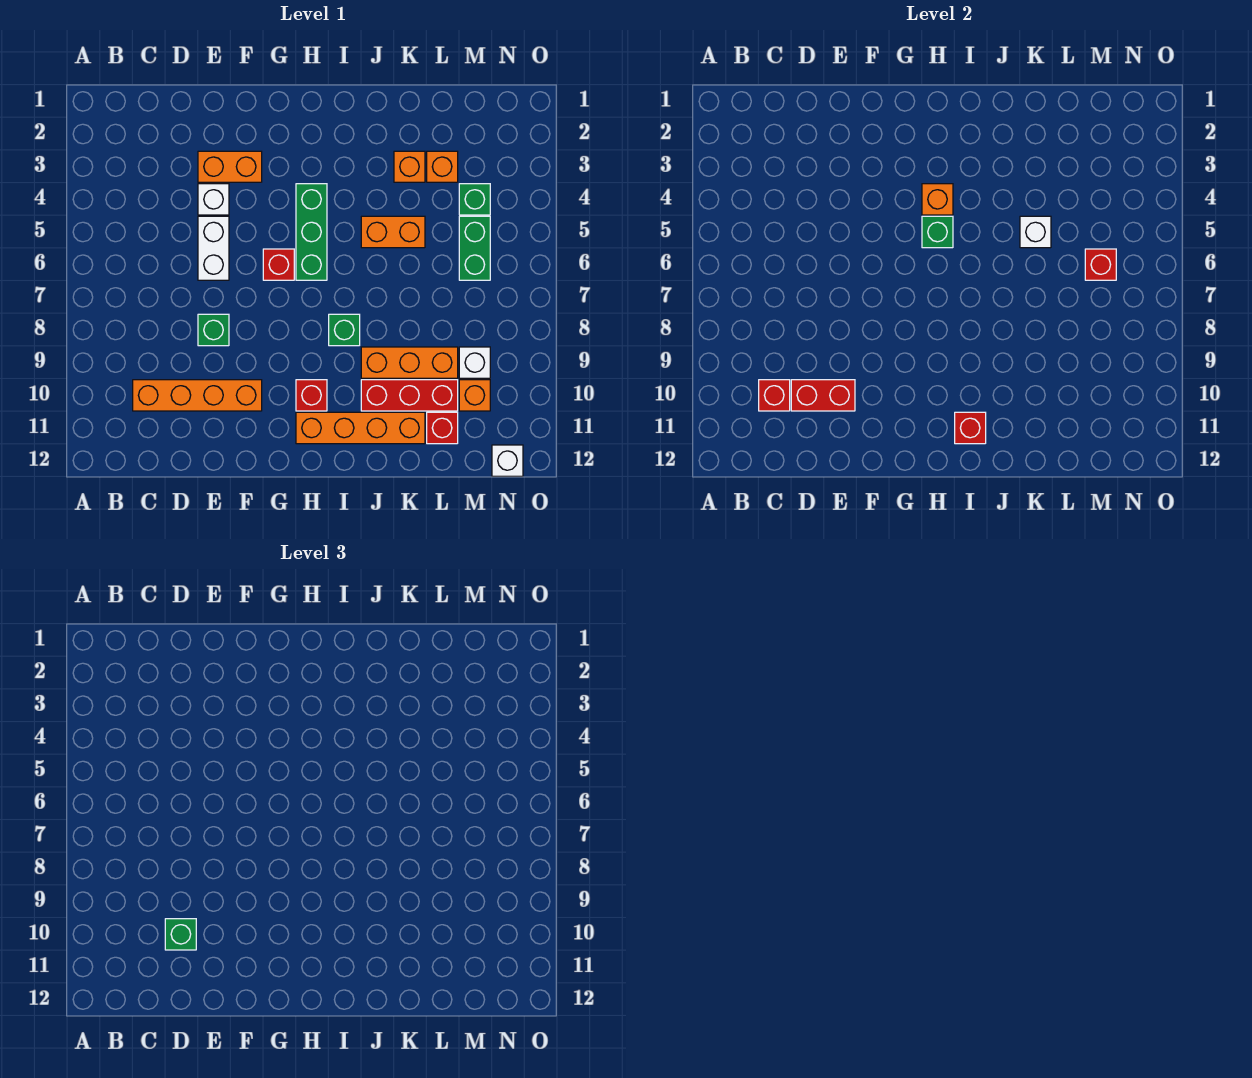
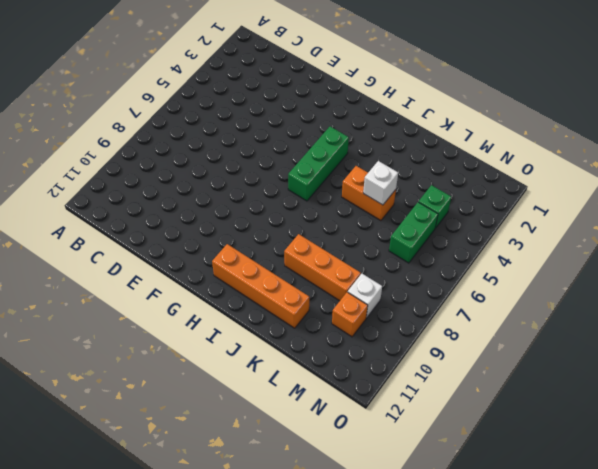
none -> orange 1x4 brick [133,380,262,411]
none -> orange 1x2 brick [198,151,262,182]
none -> white 1x1 brick [198,184,229,215]

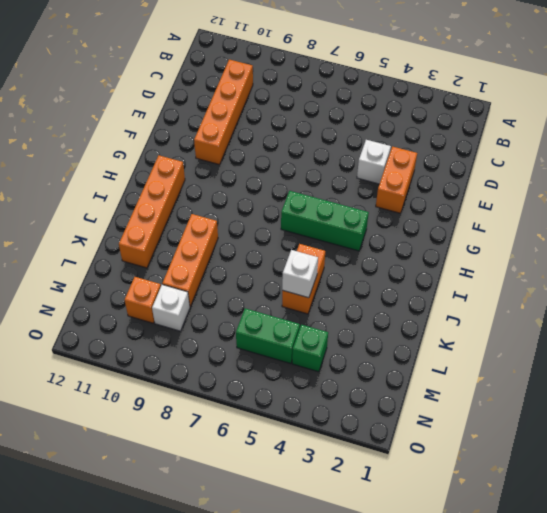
none -> white 1x2 brick [198,216,229,280]
none -> green 1x1 brick [198,314,229,346]
none -> red 1x1 brick [263,249,294,280]

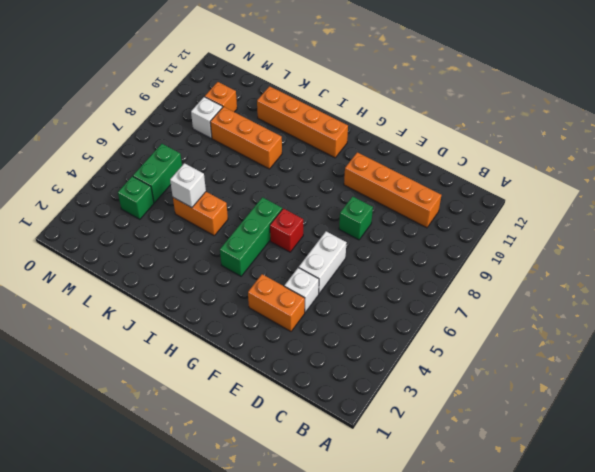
none -> red 1x1 brick [296,380,327,411]
none -> green 1x1 brick [329,314,360,346]
none -> red 1x3 brick [361,380,458,411]

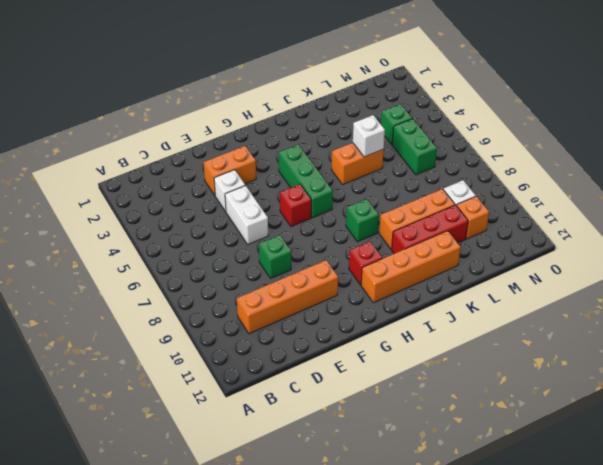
none -> orange 1x1 brick [394,151,425,182]
none -> orange 1x1 brick [427,151,458,182]
none -> red 1x1 brick [427,412,458,444]

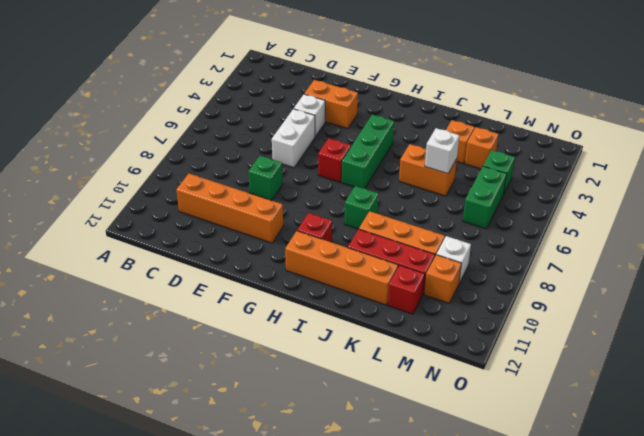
none -> white 1x1 brick [492,445,523,476]
none -> red 1x1 brick [759,380,790,411]
none -> red 1x2 brick [791,380,855,411]

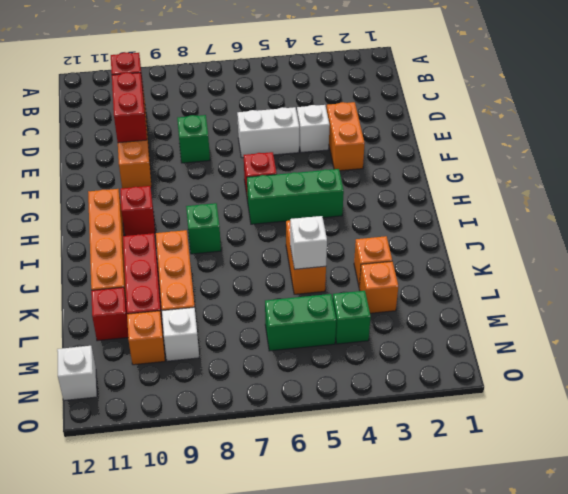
none -> orange 1x1 brick [922,184,953,215]
none -> green 1x1 brick [922,216,953,248]
none -> red 1x1 brick [955,412,986,444]

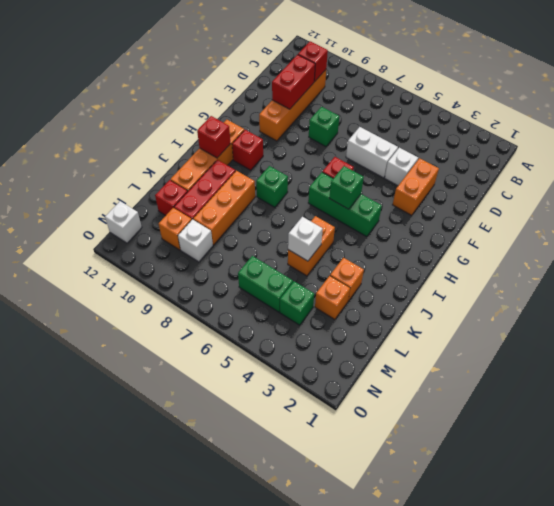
none -> orange 1x1 brick [922,184,953,215]
none -> red 1x1 brick [1085,249,1116,280]
none -> green 1x1 brick [165,919,196,950]

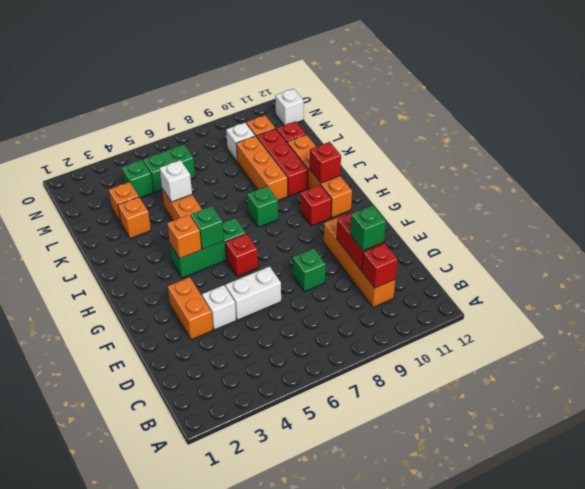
none -> red 1x1 brick [1085,249,1116,280]

